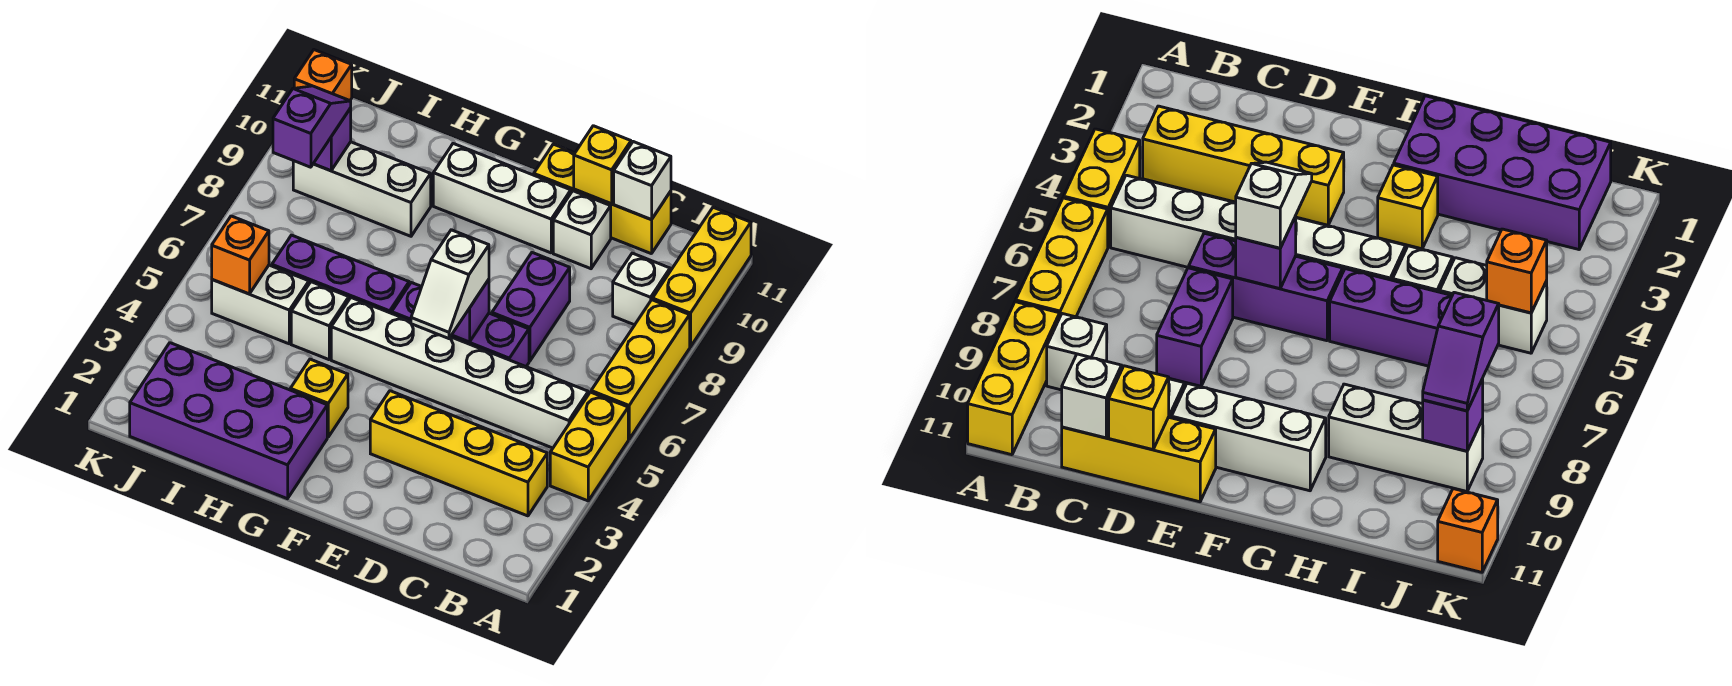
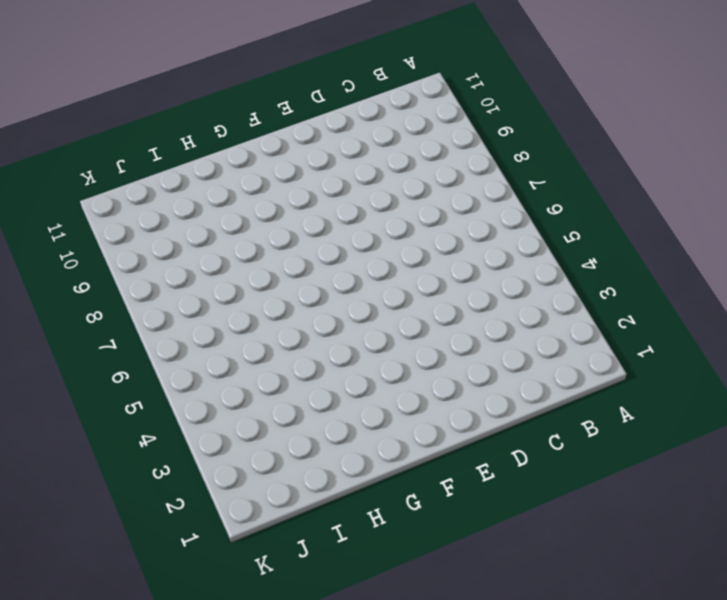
none -> yellow 1x2 brick [550,392,628,501]
none -> yellow 1x3 brick [591,300,690,439]
none -> yellow 1x3 brick [653,207,751,347]

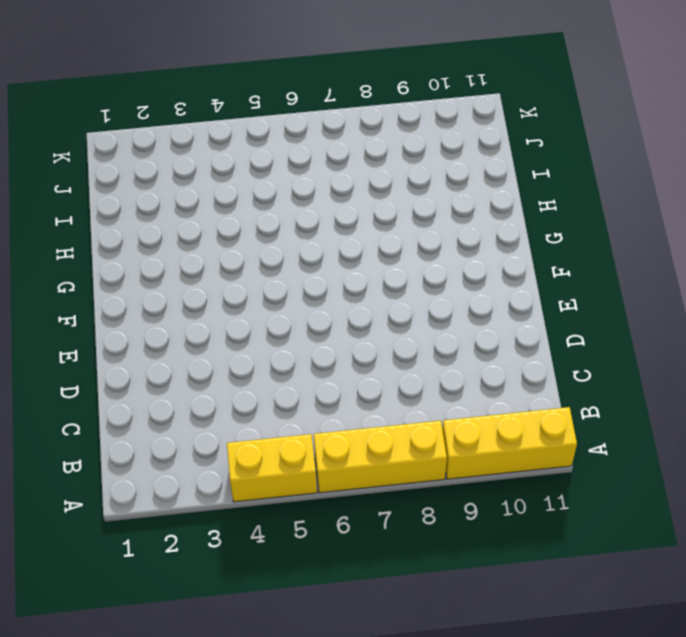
none -> yellow 1x4 brick [370,391,547,516]
none -> white 1x6 brick [331,298,588,448]
none -> white 1x1 brick [613,253,670,325]

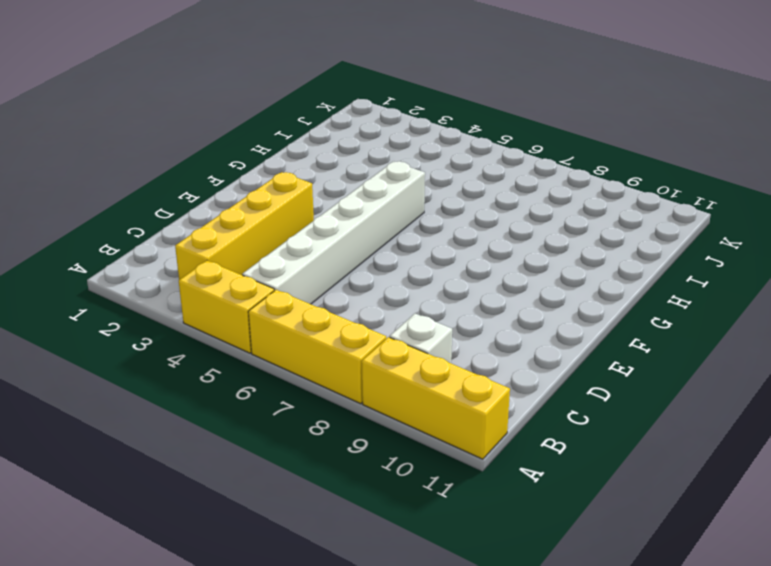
none -> yellow 1x3 brick [534,144,671,254]
none -> purple 1x3 brick [392,283,529,366]
none -> purple 1x2 brick [492,253,570,361]

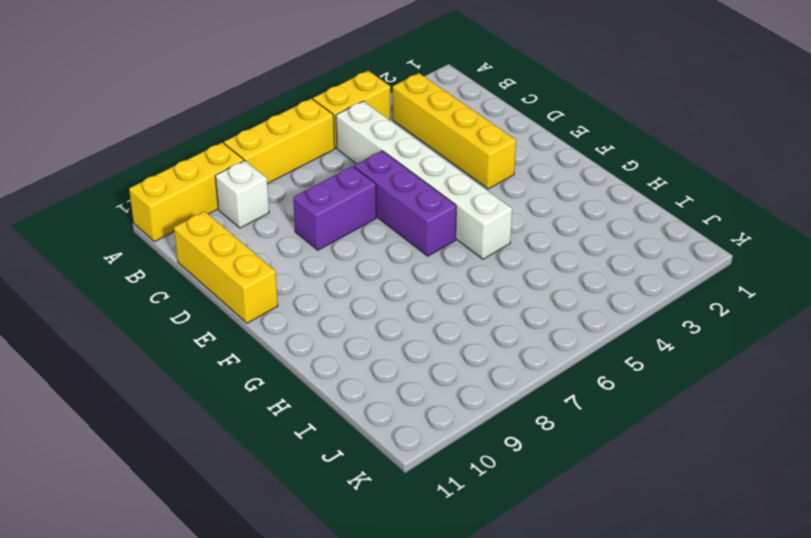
none -> white 1x1 brick [553,191,611,269]
none -> white 1x3 brick [433,144,571,253]
none -> purple 2x4 brick [130,343,327,499]

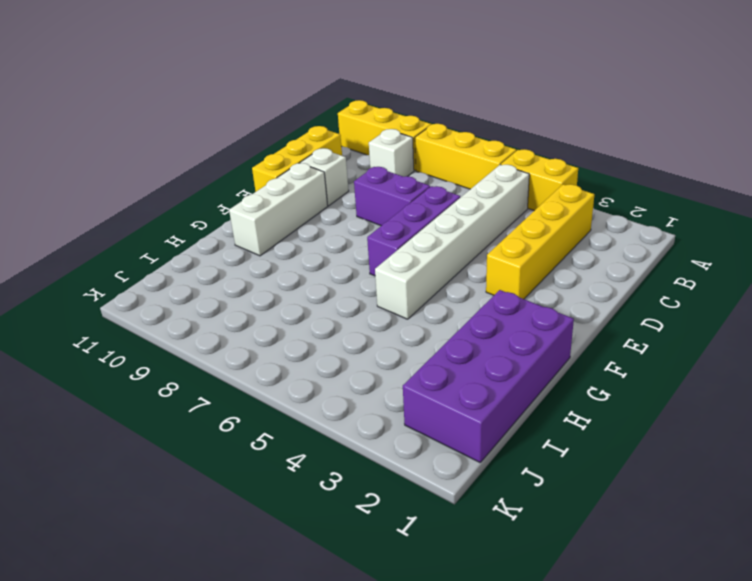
none -> yellow 1x1 brick [290,359,348,437]
none -> purple 1x3 brick [272,235,409,313]
none -> white 1x1 brick [291,282,349,360]

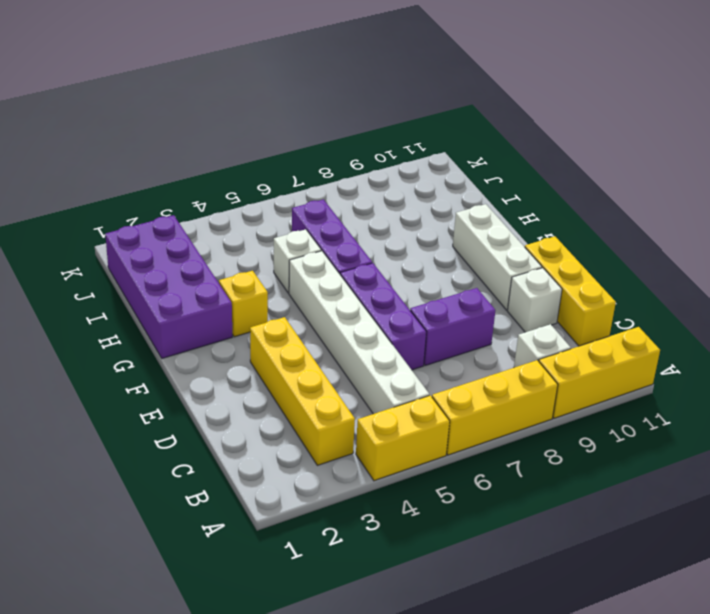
none -> white 1x3 brick [293,142,431,236]
none -> white 1x2 brick [212,265,309,344]
none -> orange 1x1 brick [294,50,352,101]

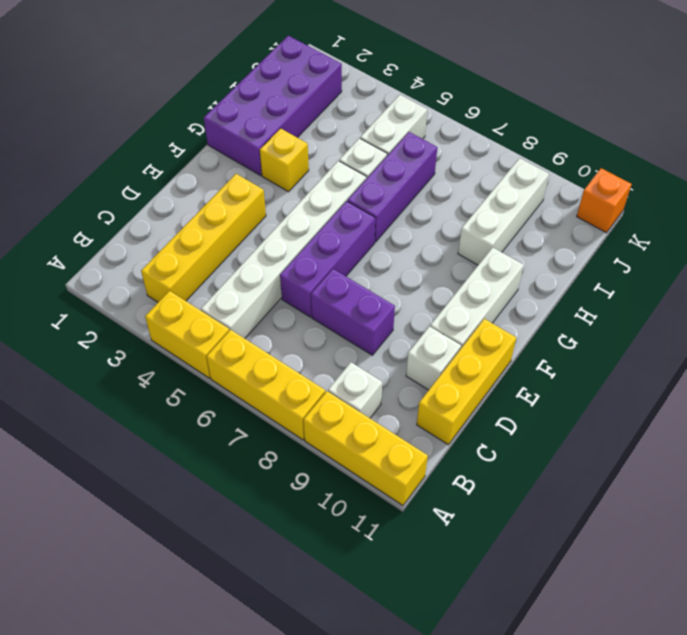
none -> white 1x1 brick [614,142,671,220]
none -> yellow 1x1 brick [574,126,631,204]
none -> purple 1x1 brick [452,280,489,342]

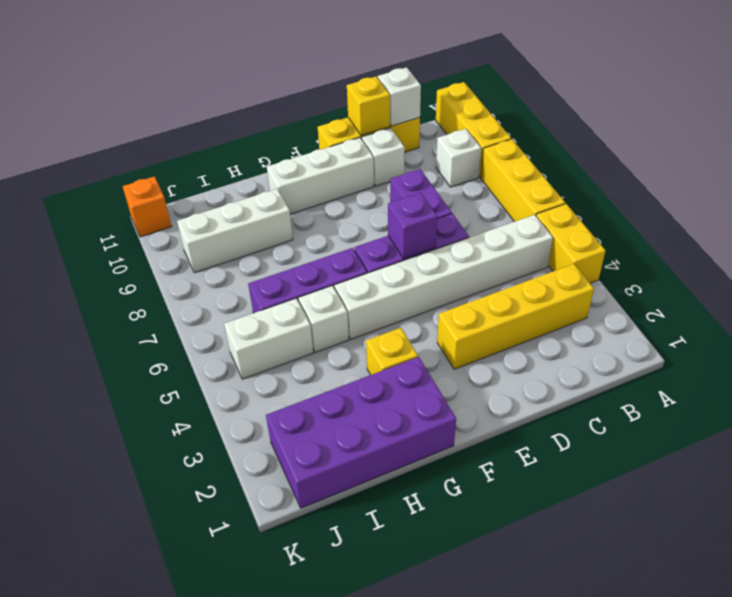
none -> orange 1x1 brick [212,216,269,294]
none -> purple 1x1 brick [313,108,351,171]
none -> white 1x2 slope [411,230,489,339]

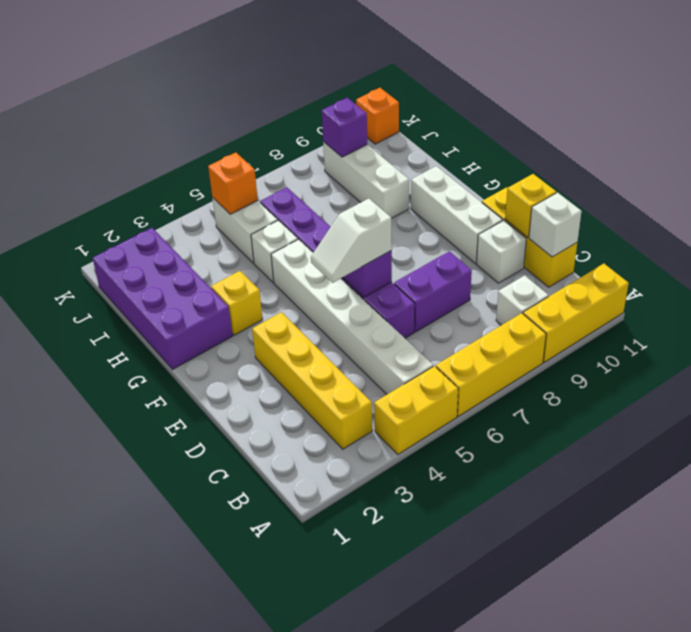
none -> purple 1x2 slope [273,86,351,167]

